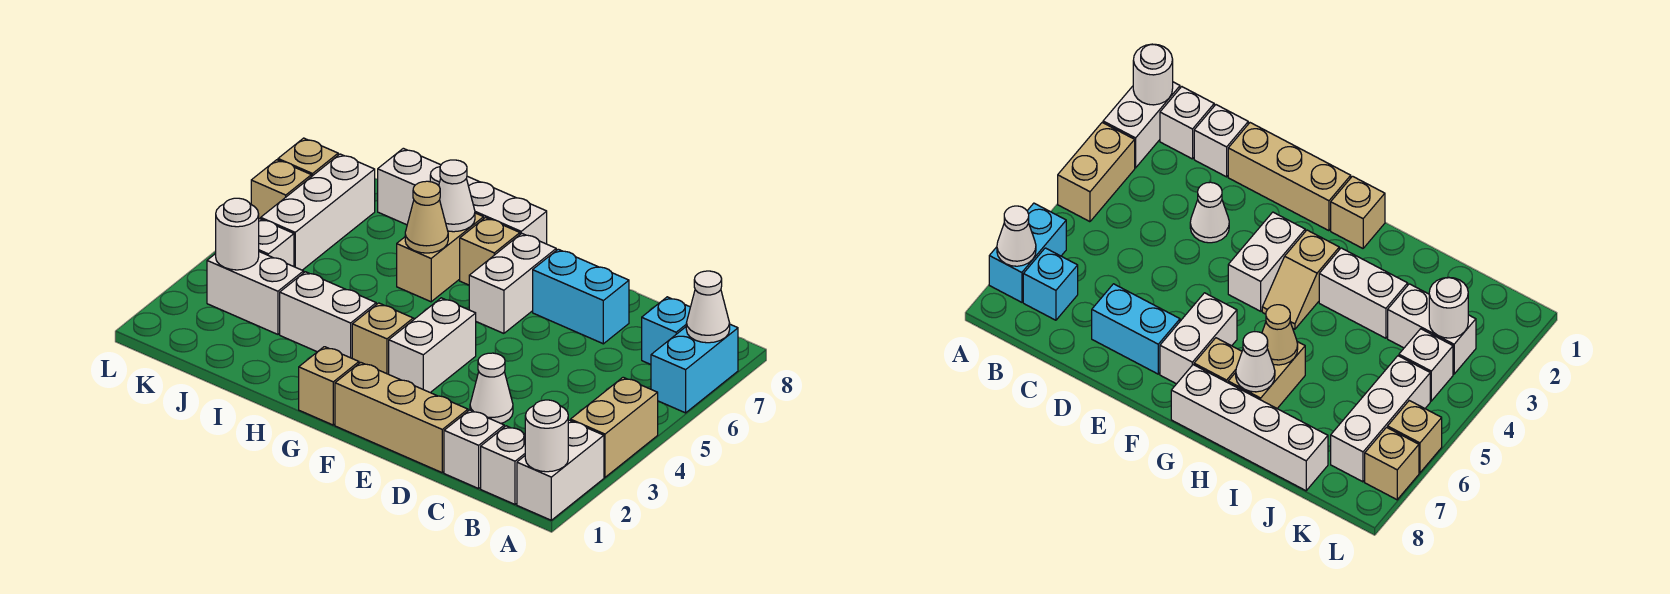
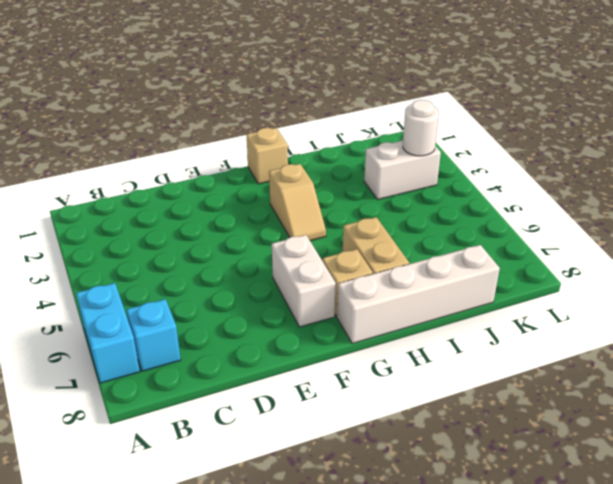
none -> white 1x2 brick [517,420,604,520]
none -> tan 1x2 brick [571,377,658,477]
none -> white 1x1 brick [481,426,525,504]

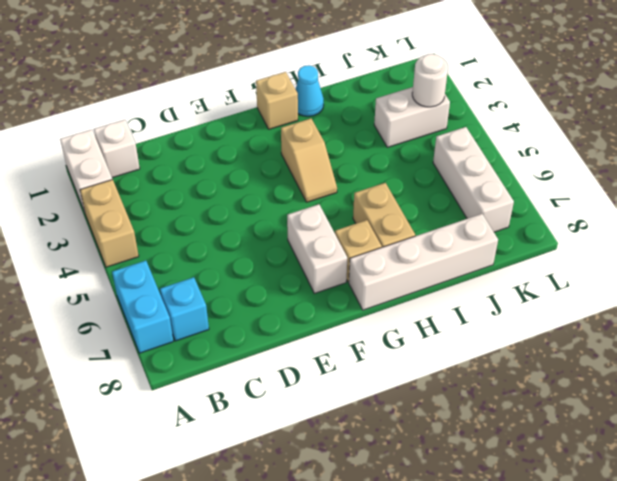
cyan 1x1 cone [296,65,324,116] -> none
none -> white 1x1 brick [444,410,504,489]
none -> tan 1x3 brick [335,362,468,473]
none -> white 1x1 cone [470,353,513,423]

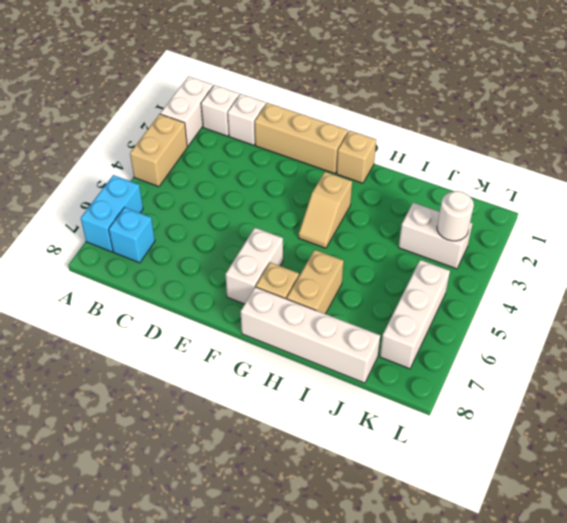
none -> white 1x1 cone [470,353,513,423]
none -> cyan 1x2 brick [533,249,629,344]
none -> white 1x2 brick [389,298,476,393]

